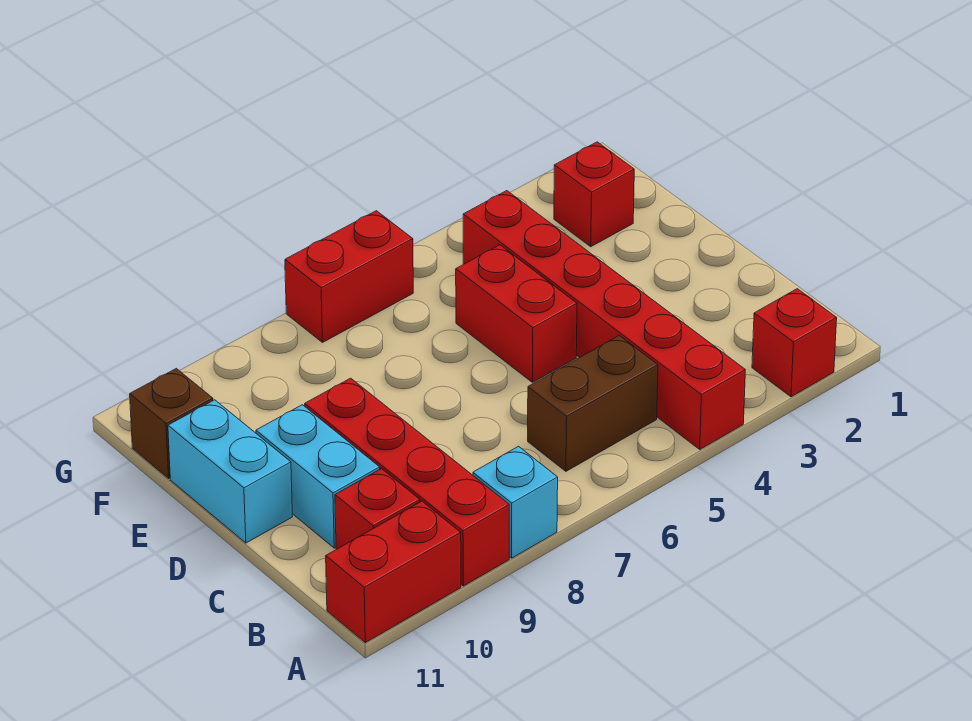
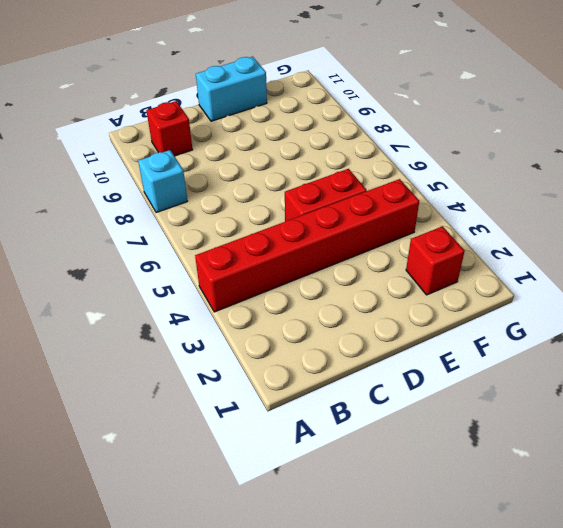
none -> red 1x1 brick [752,289,837,397]
none -> red 1x4 brick [305,378,509,586]
none -> red 1x2 brick [326,501,461,643]

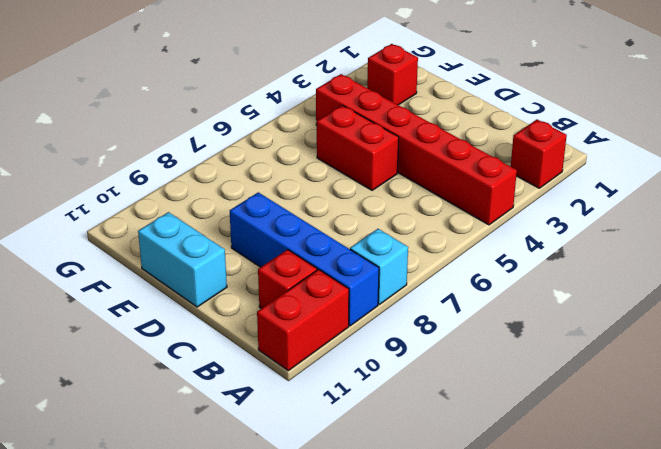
blue 1x4 brick [230,192,379,326] -> red 1x4 brick [305,378,509,586]
none -> brown 1x2 brick [528,335,658,471]
none -> cyan 1x2 brick [256,405,380,548]
none -> brown 1x1 brick [130,368,213,478]

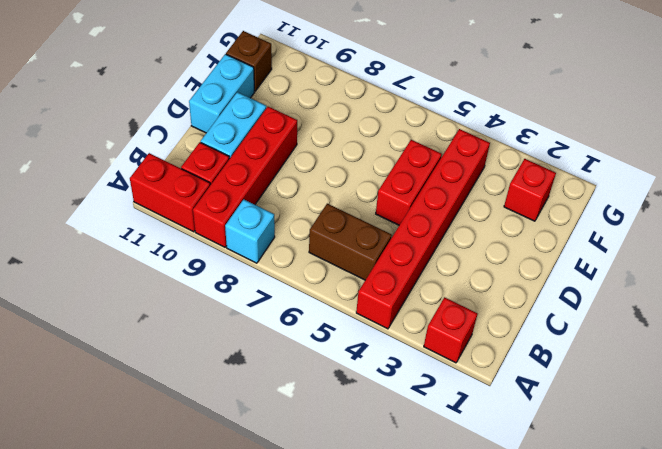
none -> red 1x2 brick [285,211,413,343]

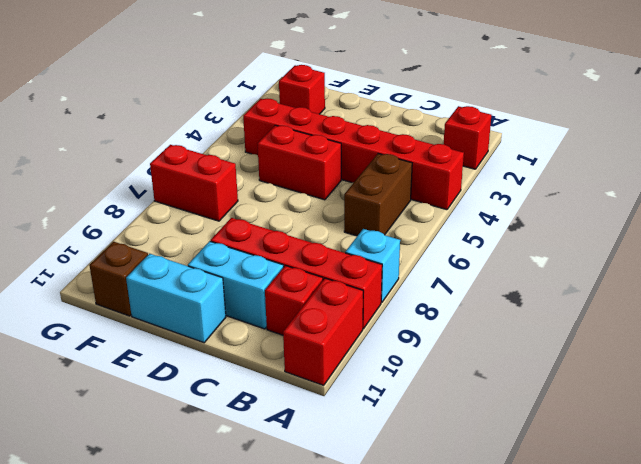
red 1x2 brick [150,145,238,221] -> red 1x2 brick turned to [285,211,413,343]

